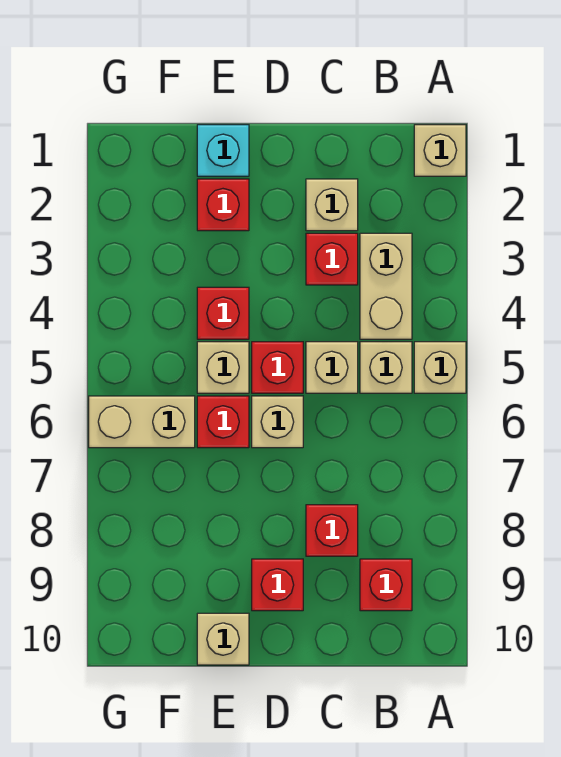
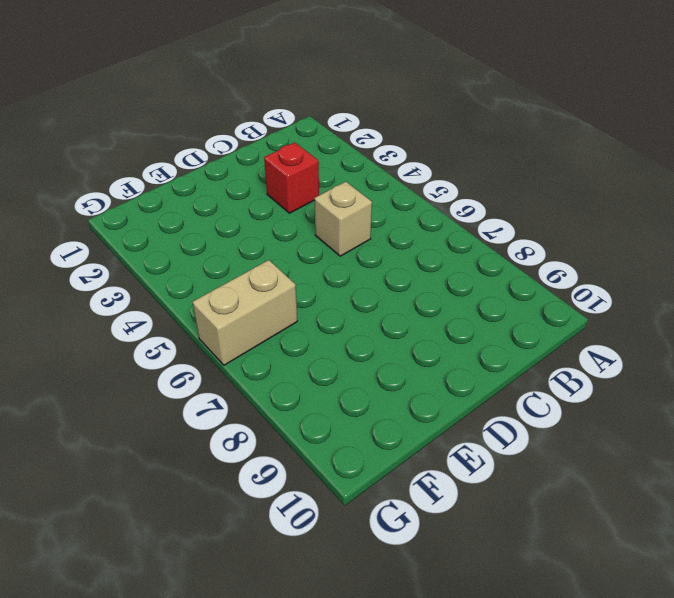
none -> tan 1x1 brick [414,125,466,176]
none -> tan 1x1 brick [414,342,466,393]
none -> tan 1x2 brick [360,233,412,339]

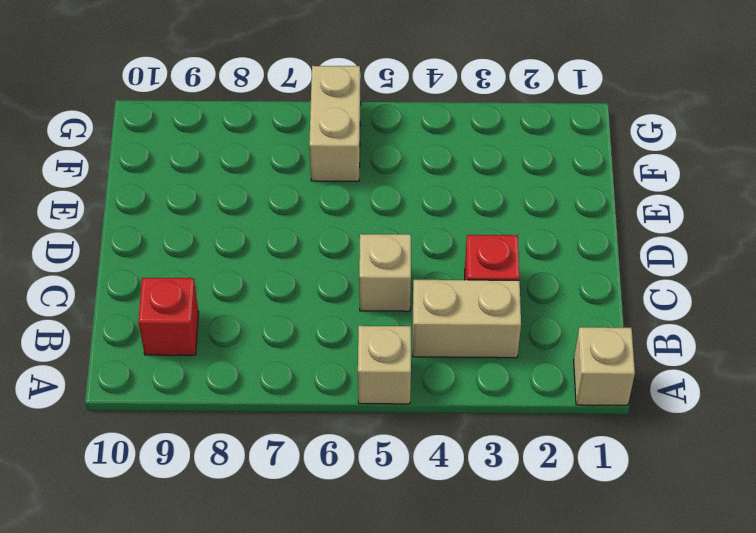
none -> tan 1x1 brick [360,342,412,393]
none -> tan 1x1 brick [306,179,358,231]
none -> red 1x1 brick [306,505,358,556]

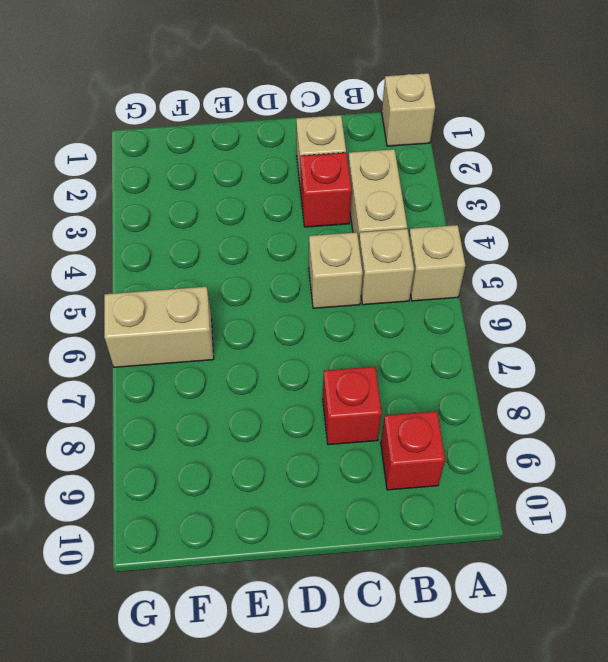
none -> red 1x1 brick [252,342,303,393]
none -> tan 1x1 brick [252,396,303,448]
none -> red 1x1 brick [252,559,303,611]

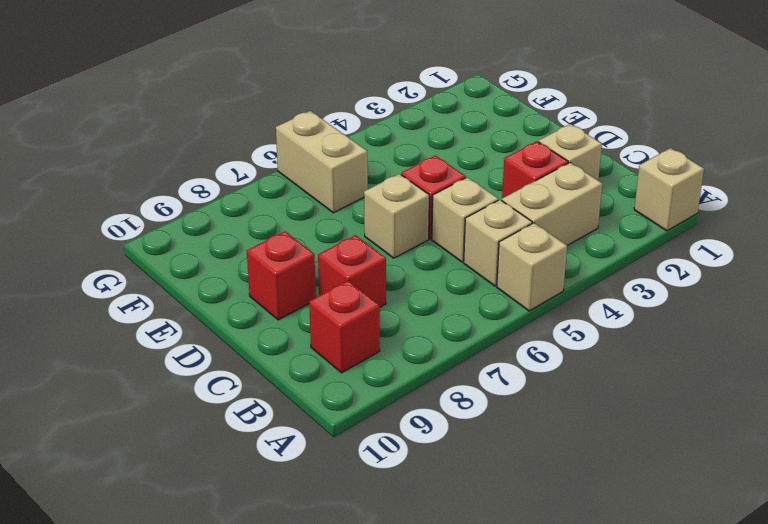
none -> cyan 1x1 brick [197,125,249,176]
none -> red 1x1 brick [197,179,249,231]
none -> red 1x1 brick [197,287,249,339]

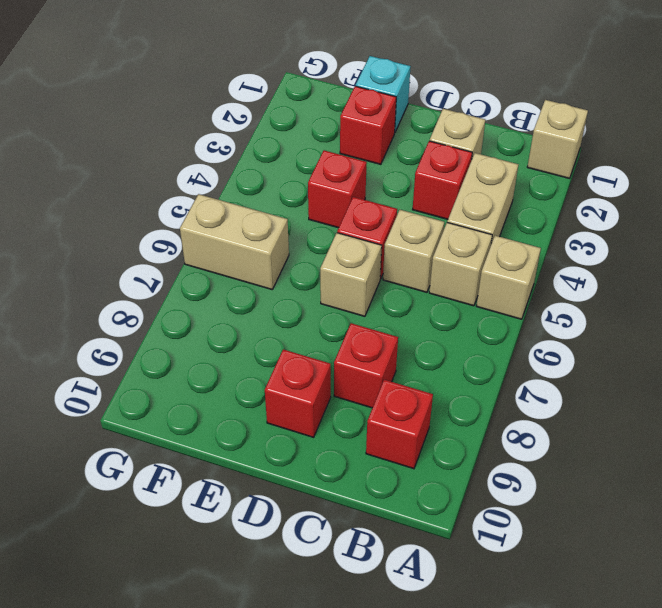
none -> tan 1x1 brick [197,342,249,393]
none -> red 1x1 brick [197,396,249,448]
none -> tan 1x1 brick [197,613,249,665]

